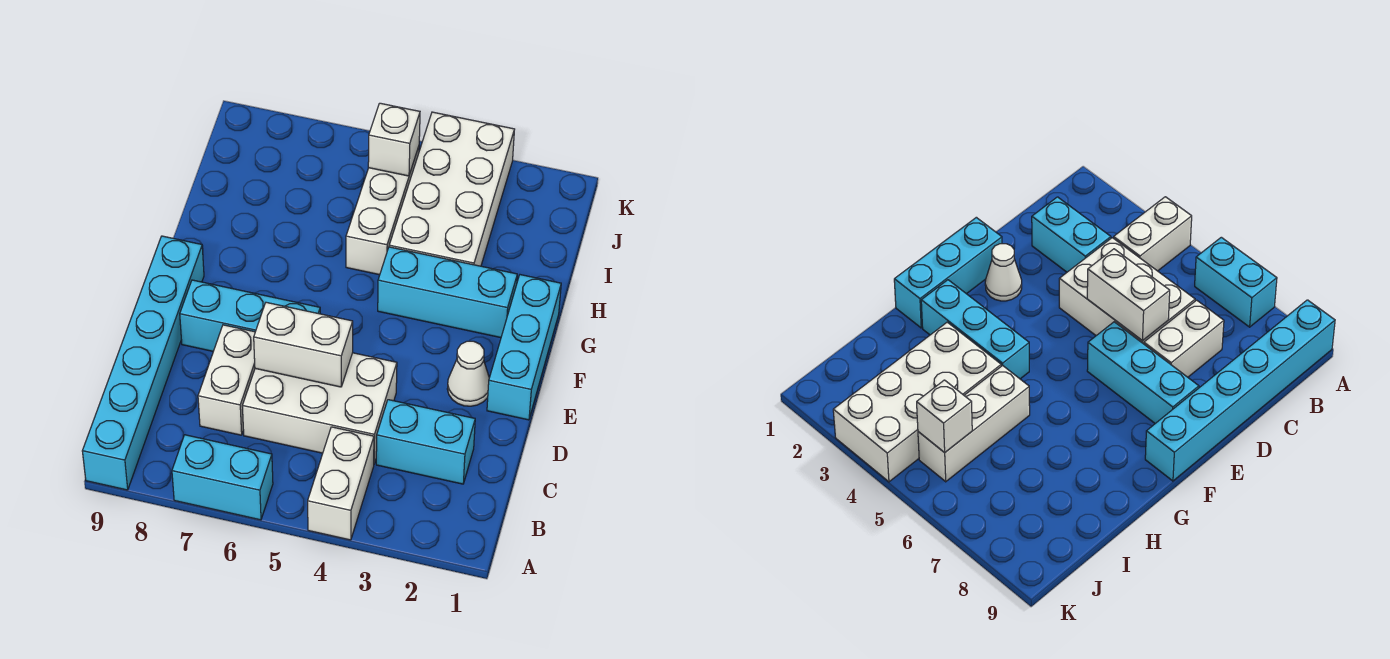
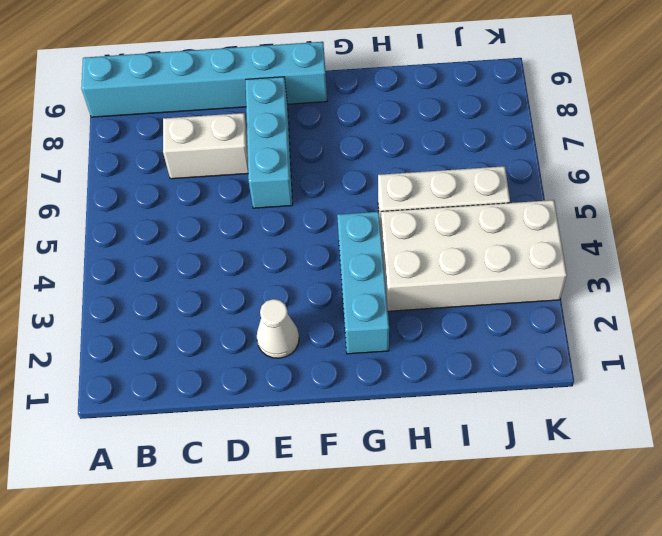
none -> white 1x2 brick [308,427,374,540]
none -> cyan 1x2 brick [172,435,273,520]
none -> cyan 1x2 brick [376,400,475,484]

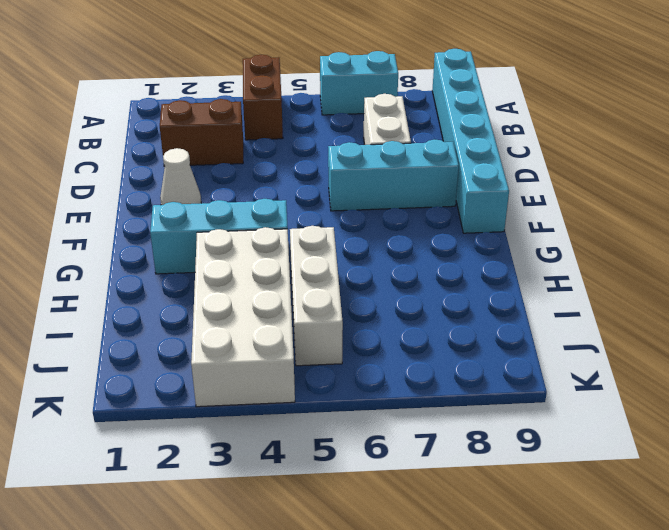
brown 1x2 brick [243,55,283,140] -> white 1x2 brick [308,427,374,540]
brown 1x2 brick [160,99,243,165] -> cyan 1x2 brick [376,400,475,484]
none -> white 2x3 brick [242,353,397,463]
none -> cyan 1x3 brick [487,275,561,420]
none -> white 1x2 brick [254,302,353,387]

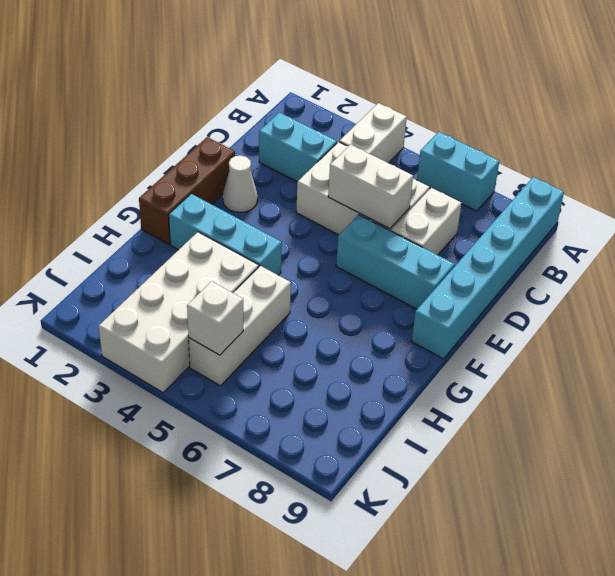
brown 1x3 brick [139,137,235,244] -> cyan 1x3 brick [487,275,561,420]

